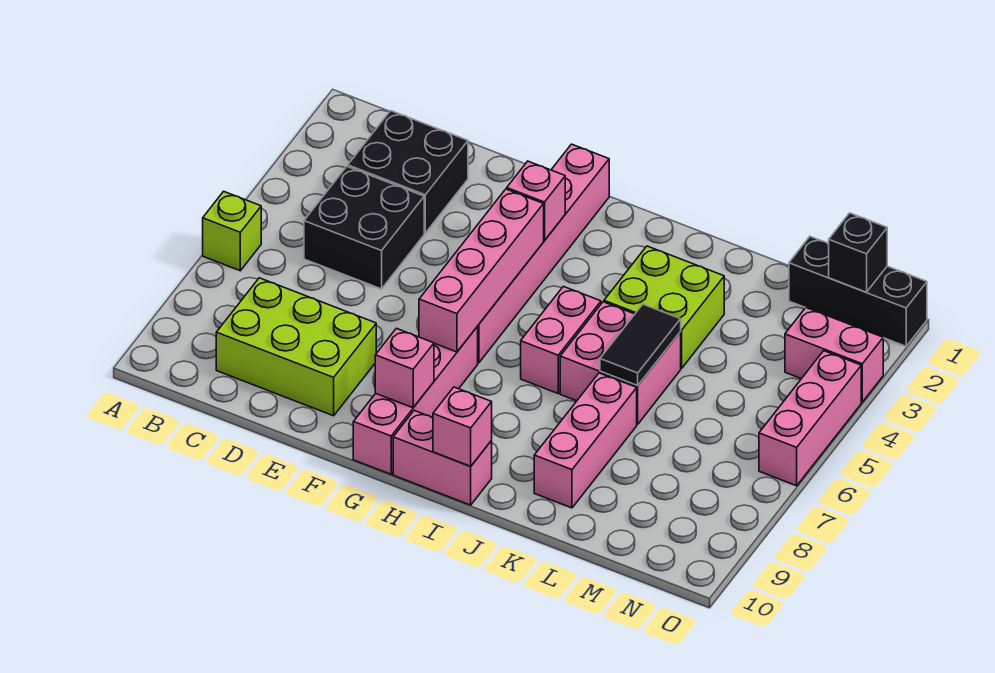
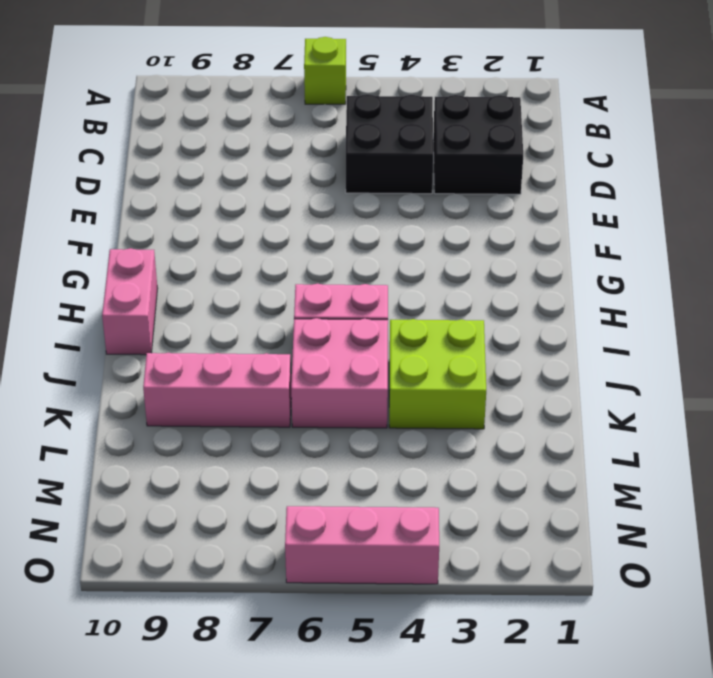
none -> lime 2x3 brick [216,278,376,416]
none -> pink 1x6 brick [478,144,609,363]
none -> pink 1x4 brick [353,326,478,474]

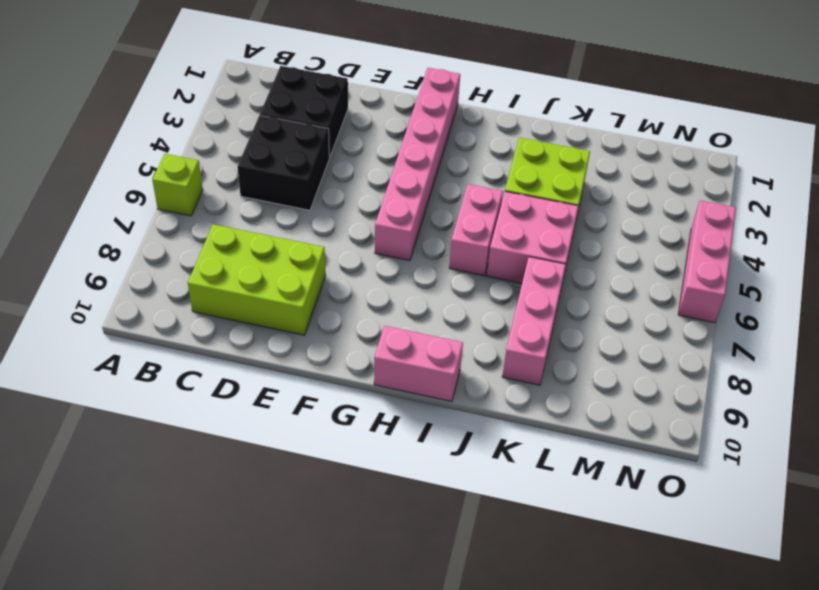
none -> pink 1x4 brick [353,326,478,474]
none -> black 1x3 brick [789,237,927,346]
none -> pink 1x2 brick [785,308,883,402]

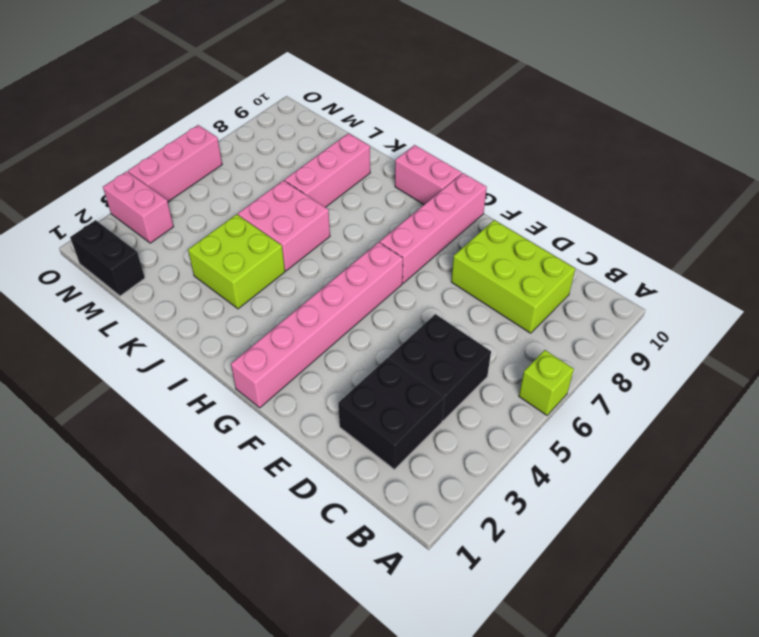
black 1x2 brick [70,220,145,296] -> black 1x3 brick [789,237,927,346]
none -> pink 1x2 brick [521,286,601,393]
none -> pink 1x1 brick [507,161,565,240]
none -> pink 1x4 brick [419,189,544,352]

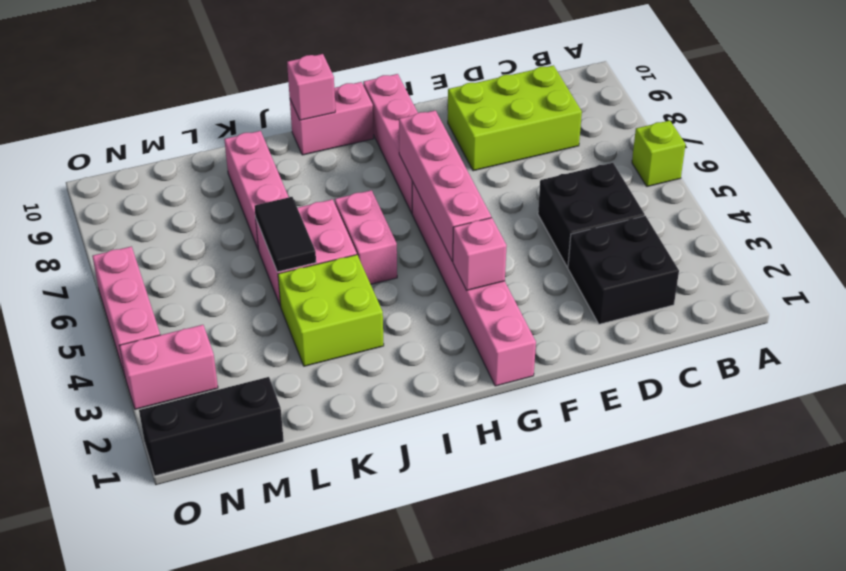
none -> pink 1x1 brick [375,328,434,408]
none -> black 1x1 brick [829,213,887,292]

